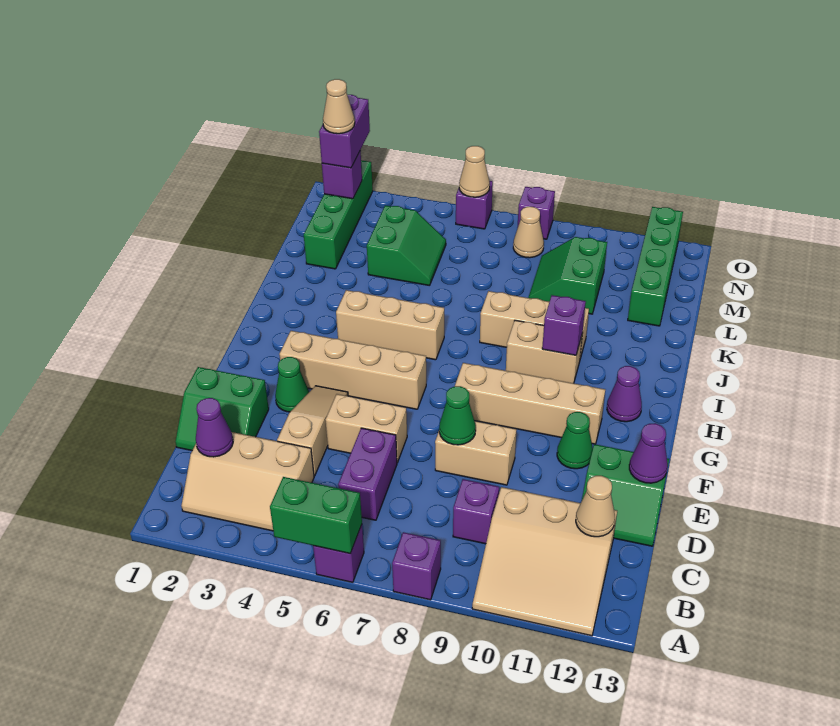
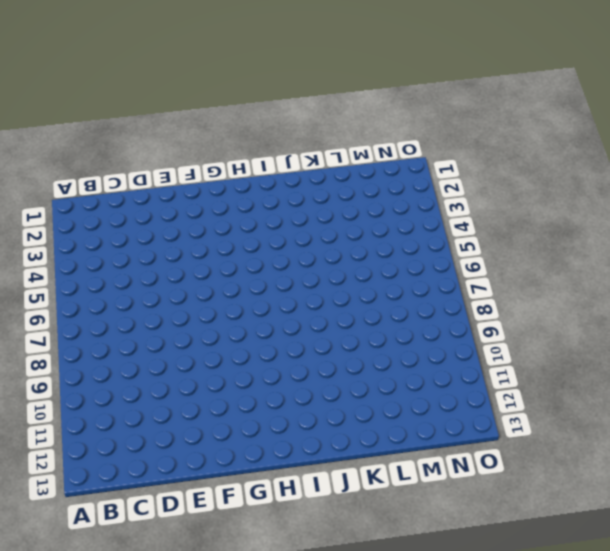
none -> purple 1x1 brick [313,525,364,582]
none -> purple 1x1 brick [392,532,441,600]
none -> tan 3x3 slope [472,487,617,636]
none -> tan 2x3 slope [181,432,314,531]

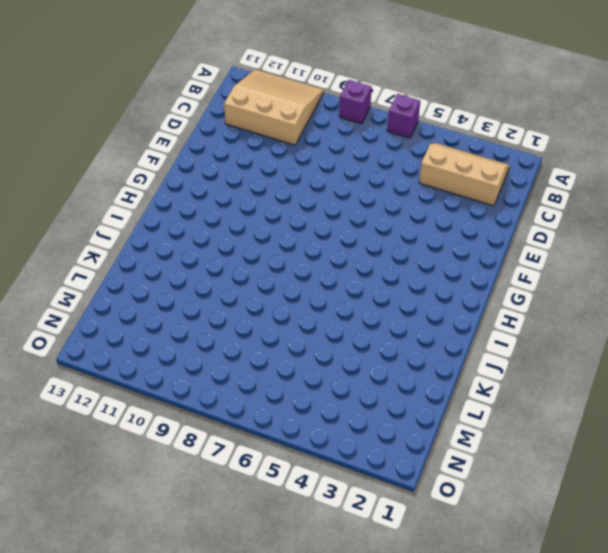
none -> purple 1x2 brick [338,428,397,520]
none -> purple 1x1 brick [453,479,499,544]
none -> green 2x2 slope [175,367,269,450]
none -> tan 1x3 slope [277,386,348,476]

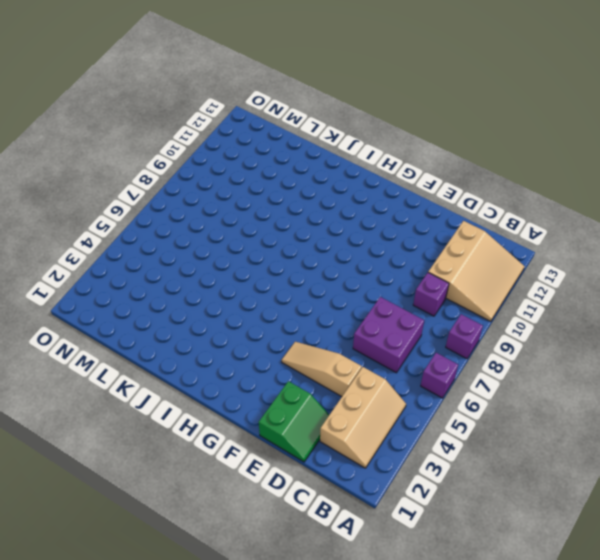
purple 2x2 brick [353,297,424,373] -> purple 1x2 brick [338,428,397,520]
none -> green 2x2 slope [582,444,669,546]
none -> tan 1x2 brick [326,394,407,463]
none -> tan 1x2 brick [435,421,517,485]
none -> green 1x1 cone [275,357,309,412]

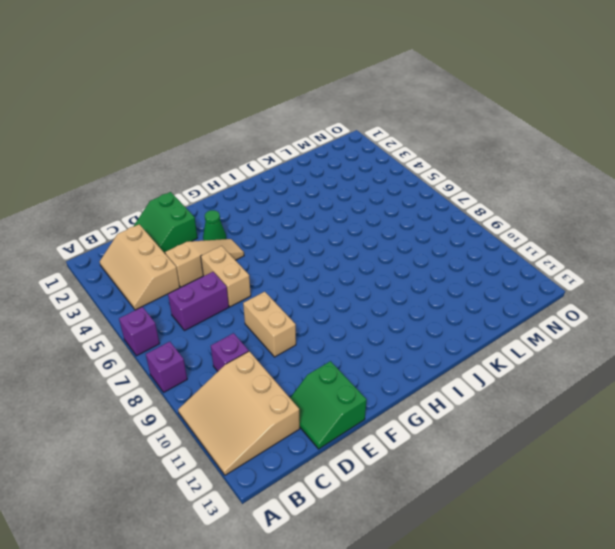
none -> green 1x1 cone [557,412,593,469]
none -> tan 1x4 brick [279,331,426,409]
none -> tan 1x4 brick [455,363,605,444]
none -> purple 1x1 cone [607,366,642,422]

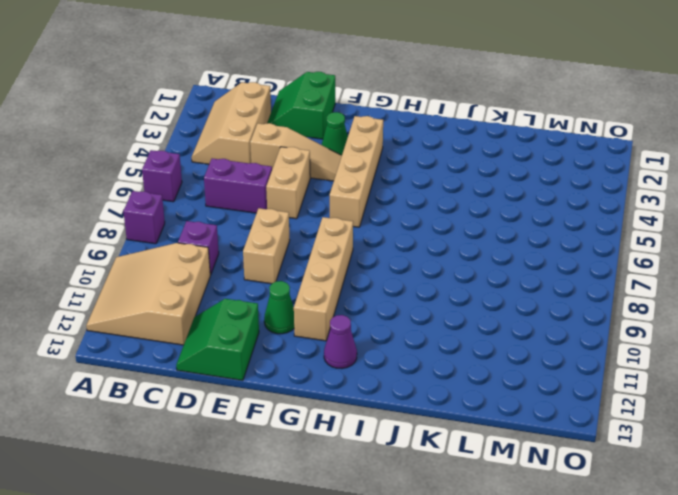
none -> tan 1x3 brick [336,290,444,360]
none -> tan 1x2 brick [506,320,582,383]
none -> tan 1x3 brick [480,291,589,359]
none -> green 1x4 brick [304,160,373,269]

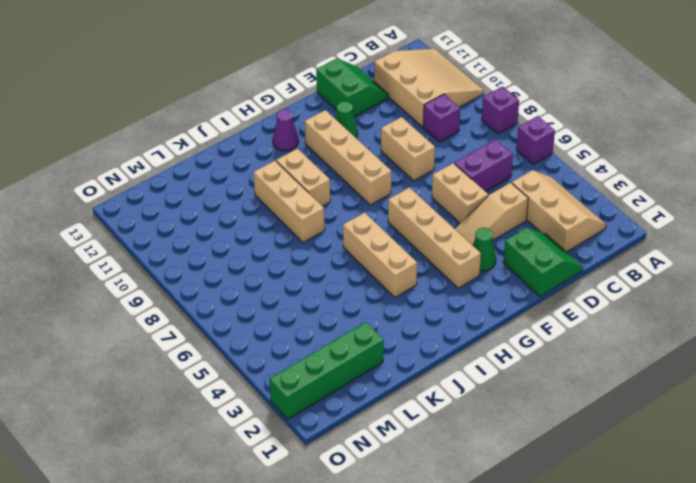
none -> green 2x2 slope [367,205,446,286]
none -> green 2x2 slope [528,237,607,314]
none -> green 1x4 brick [628,207,683,326]
none -> tan 1x1 cone [513,207,544,258]

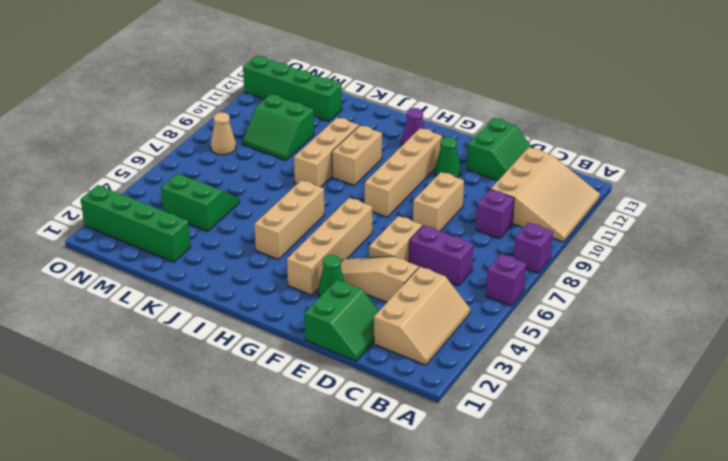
none -> purple 1x1 brick [456,181,493,229]
none -> purple 1x1 brick [517,187,555,239]
none -> green 1x2 brick [270,477,362,553]
none -> purple 1x1 cone [196,398,233,457]

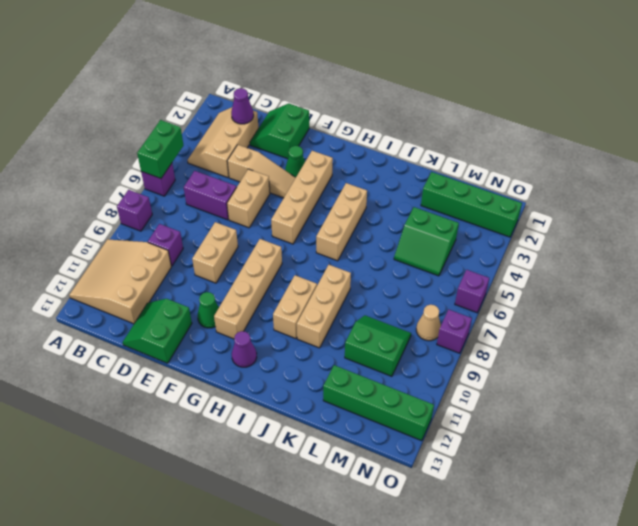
none -> tan 1x1 cone [576,476,615,537]
none -> green 1x1 cone [439,386,476,445]
none -> purple 1x1 cone [629,423,668,483]
none -> purple 1x1 brick [542,295,586,355]

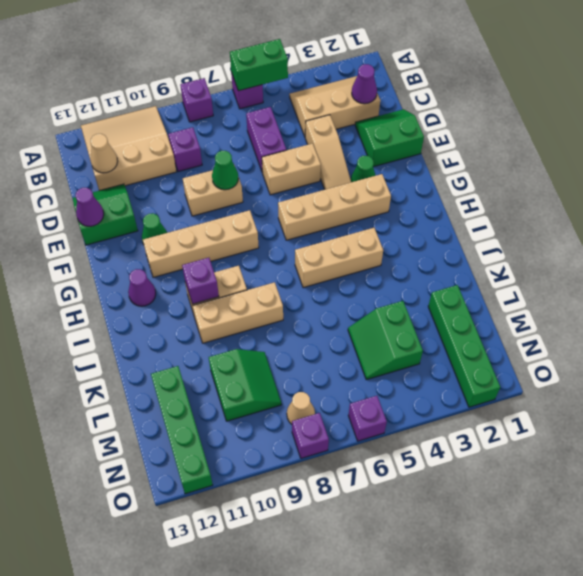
none -> purple 1x1 brick [322,150,362,199]
none -> tan 1x1 cone [459,146,490,197]
none -> purple 1x2 brick [319,95,370,168]
none -> tan 1x1 cone [323,79,355,134]

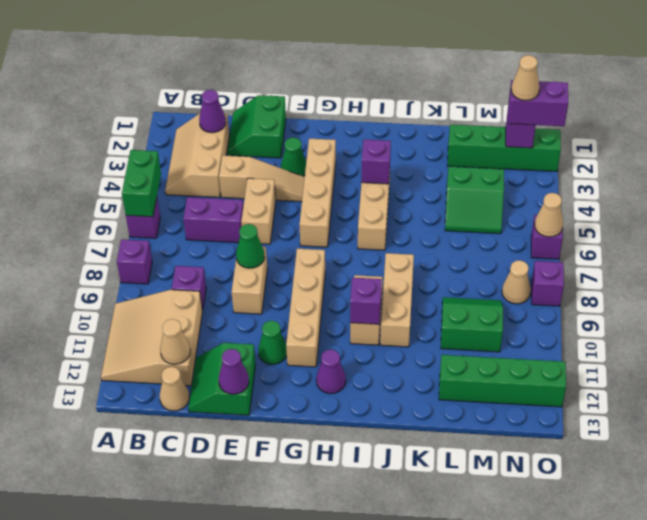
tan 1x1 cone [160,367,189,411] -> none
purple 1x1 brick [361,139,391,184] -> none

